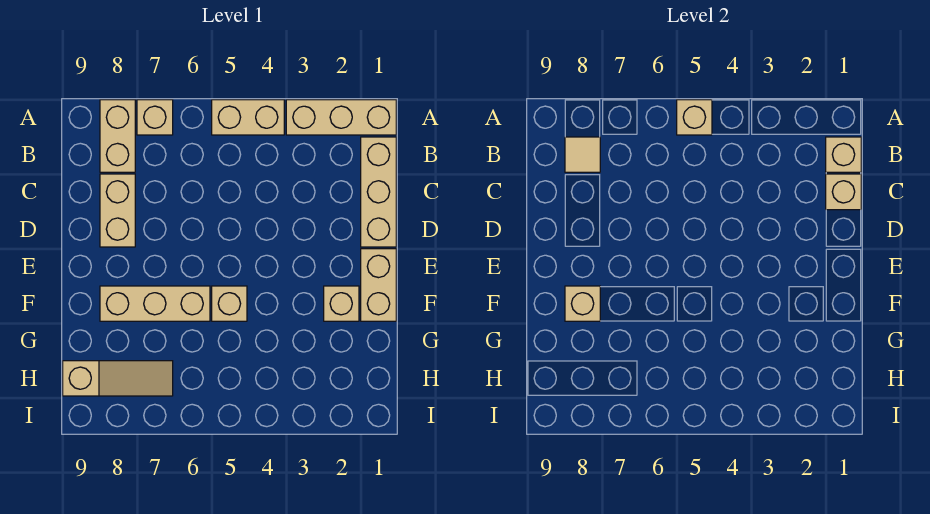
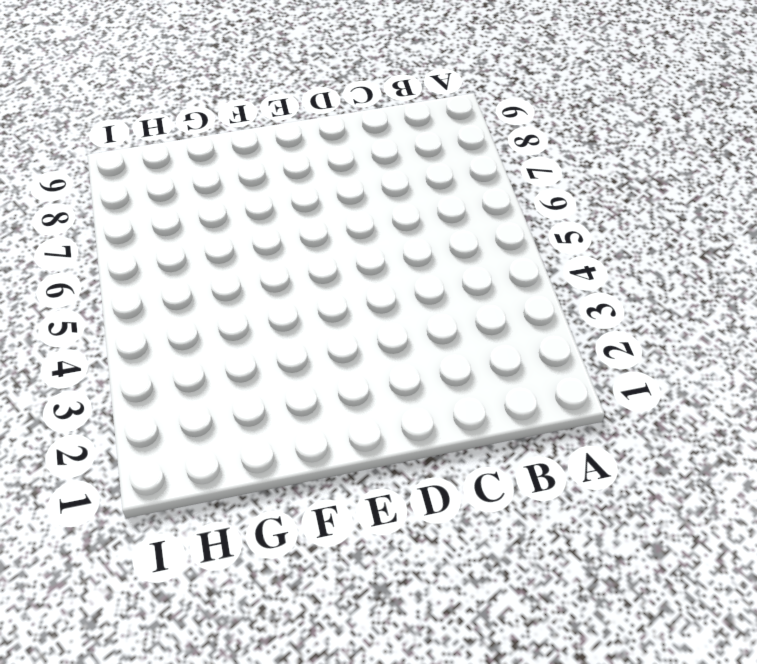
none -> tan 1x3 brick [286,100,396,135]
none -> tan 1x2 brick [212,100,284,135]
none -> tan 1x1 brick [137,100,173,135]

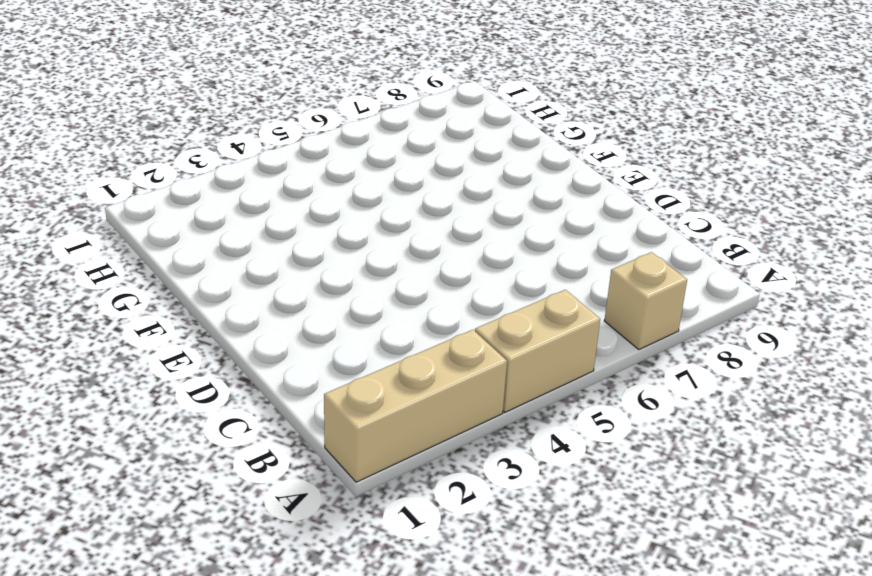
none -> tan 1x2 brick [100,100,135,172]
none -> tan 1x3 brick [361,137,396,247]
none -> tan 1x2 brick [100,174,135,247]

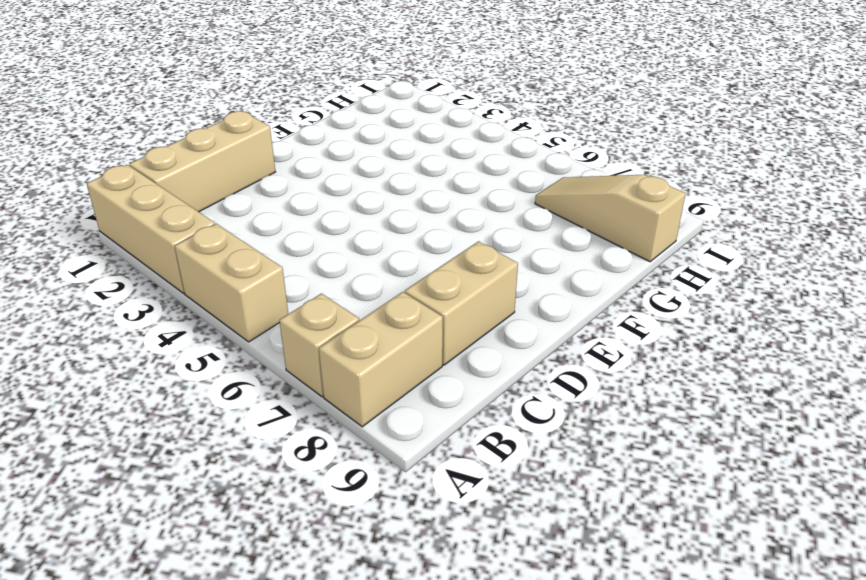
none -> tan 1x2 brick [361,249,396,321]
none -> tan 1x1 brick [324,286,359,321]
none -> tan 1x1 brick [212,286,247,321]

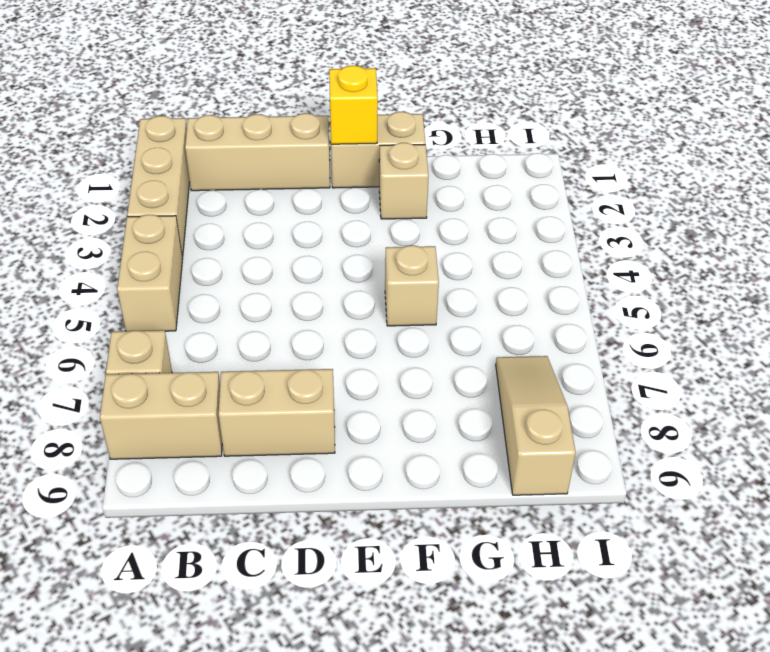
yellow 1x1 brick [329,66,378,144] -> none
none -> tan 1x3 brick [100,286,210,321]
none -> tan 1x1 brick [677,100,712,135]
none -> tan 1x1 brick [826,137,861,172]

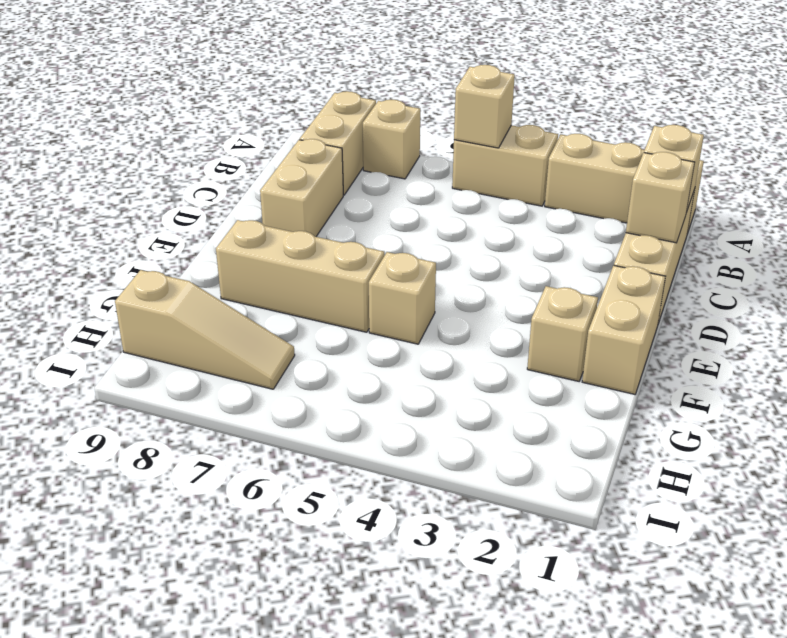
none -> tan 1x1 tile [565,137,600,172]
none -> tan 1x1 brick [565,286,600,321]

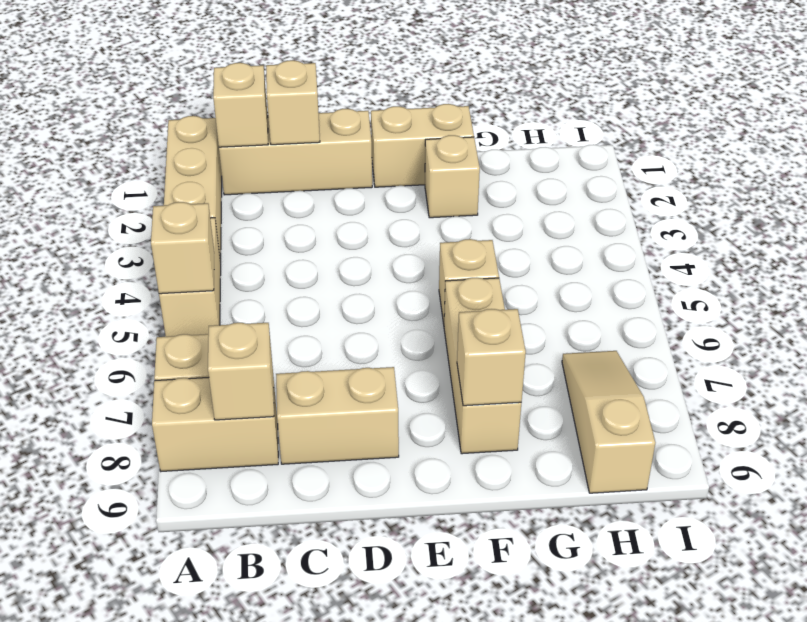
tan 1x1 brick [208,323,274,420] -> tan 1x1 tile [565,137,600,172]

